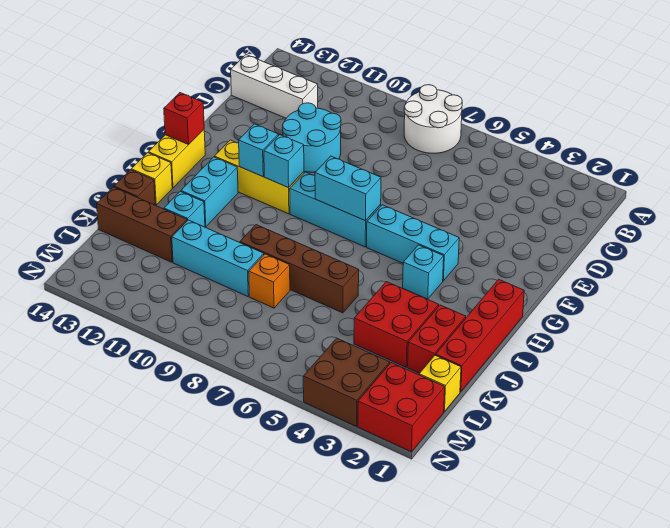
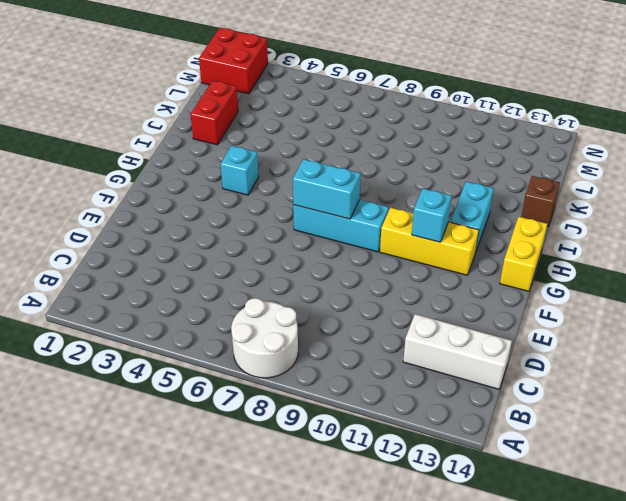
none -> cyan 2x2 round brick [283,103,341,172]
none -> cyan 1x3 brick [367,205,459,281]
none -> red 1x4 brick [436,279,524,392]

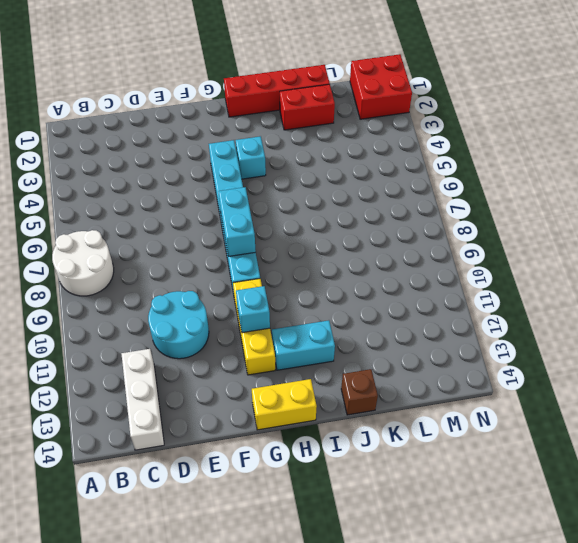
none -> yellow 1x1 brick [131,153,172,205]
none -> red 2x2 brick [354,282,439,367]
none -> brown 1x4 brick [240,225,359,313]

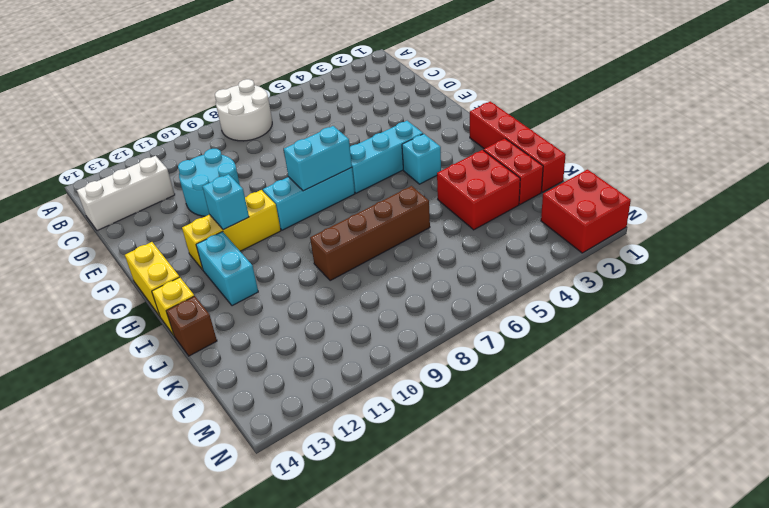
none -> cyan 1x1 brick [164,191,205,227]
none -> orange 1x1 brick [249,254,290,308]
none -> cyan 1x3 brick [172,220,264,296]

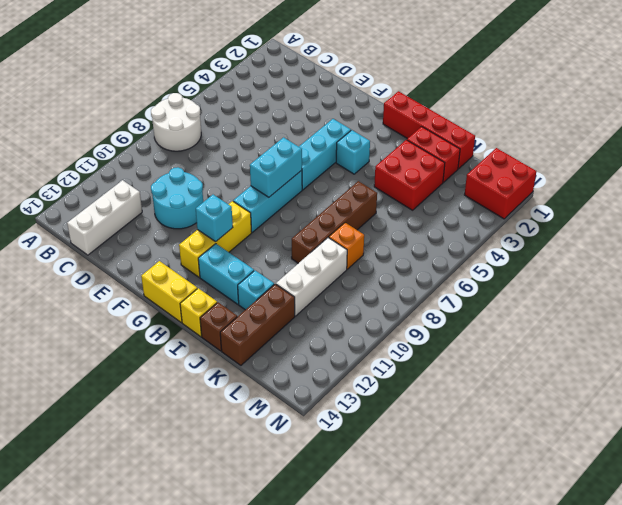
white 1x3 brick [276,238,347,316] -> cyan 1x3 brick [172,220,264,296]
none -> yellow 1x1 brick [419,355,461,412]
none -> brown 2x2 brick [303,338,390,426]
none -> cyan 1x1 brick [264,135,304,188]

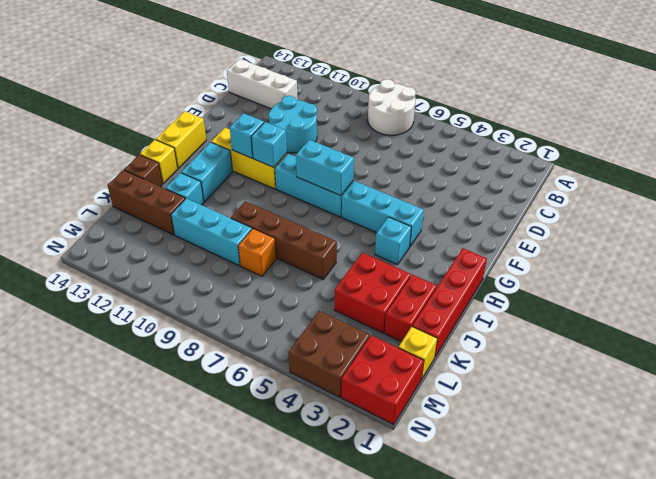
none -> red 1x1 brick [164,93,204,145]

